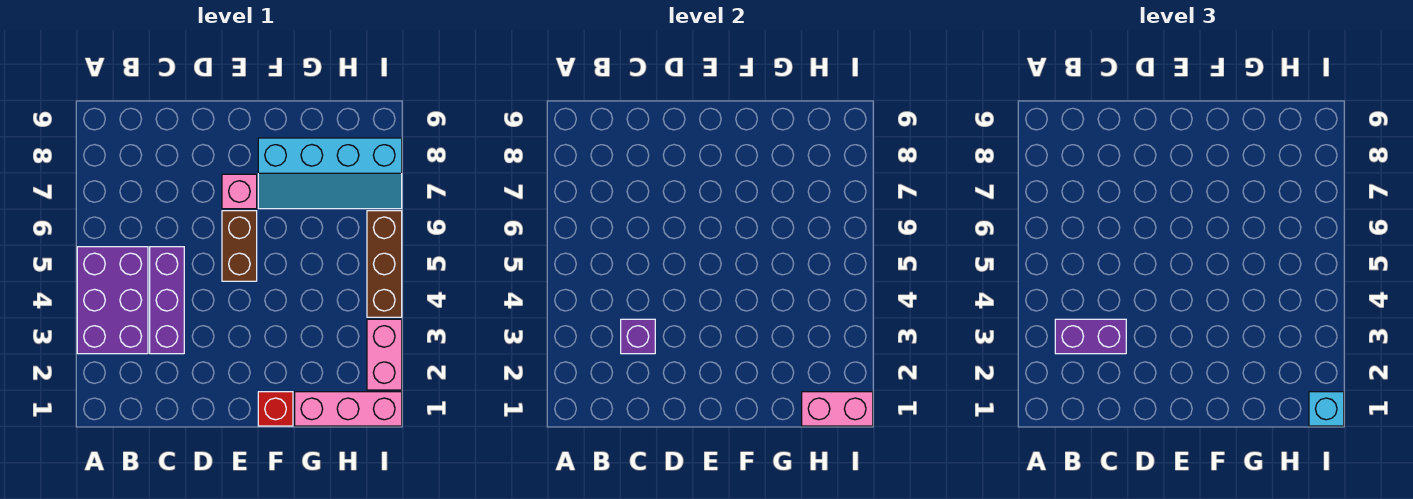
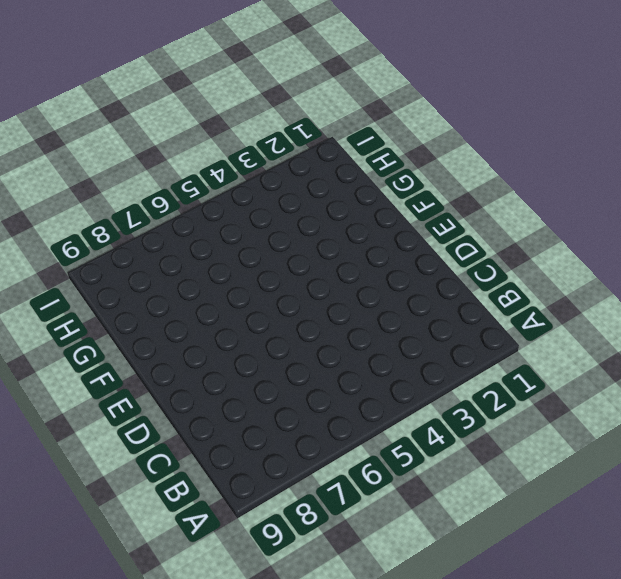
none -> purple 2x3 brick [77,247,148,354]
none -> purple 1x3 brick [150,247,184,354]
none -> brown 1x2 brick [222,211,257,281]

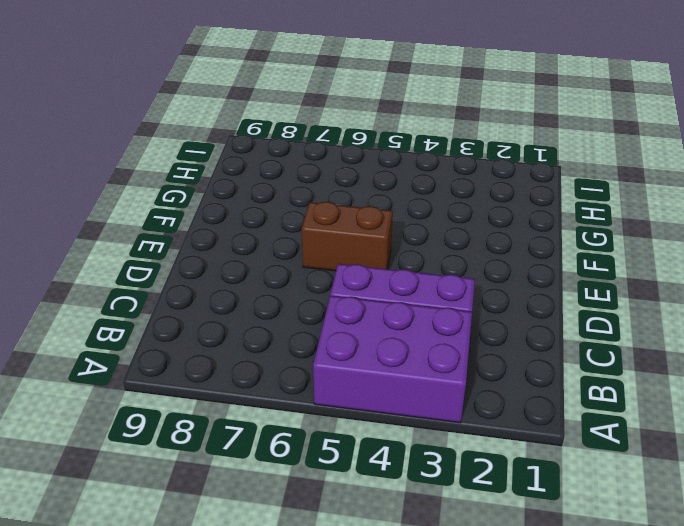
none -> pink 1x1 brick [222,174,257,209]
none -> red 1x1 brick [258,392,293,426]
none -> cyan 2x4 slope [258,138,402,209]

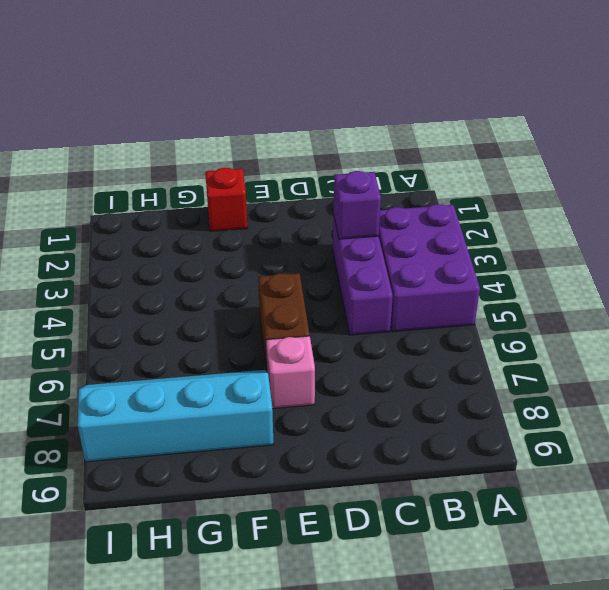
none -> pink 1x3 brick [295,392,402,426]
none -> pink 1x2 brick [367,319,402,390]
none -> brown 1x3 brick [367,211,402,317]

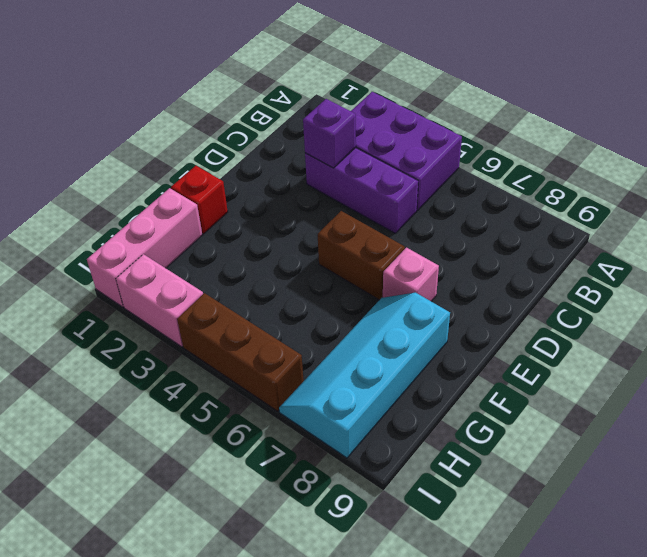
none -> pink 1x2 brick [802,392,873,426]
none -> purple 1x2 brick [1055,319,1126,354]
none -> cyan 1x1 brick [1309,392,1344,426]

